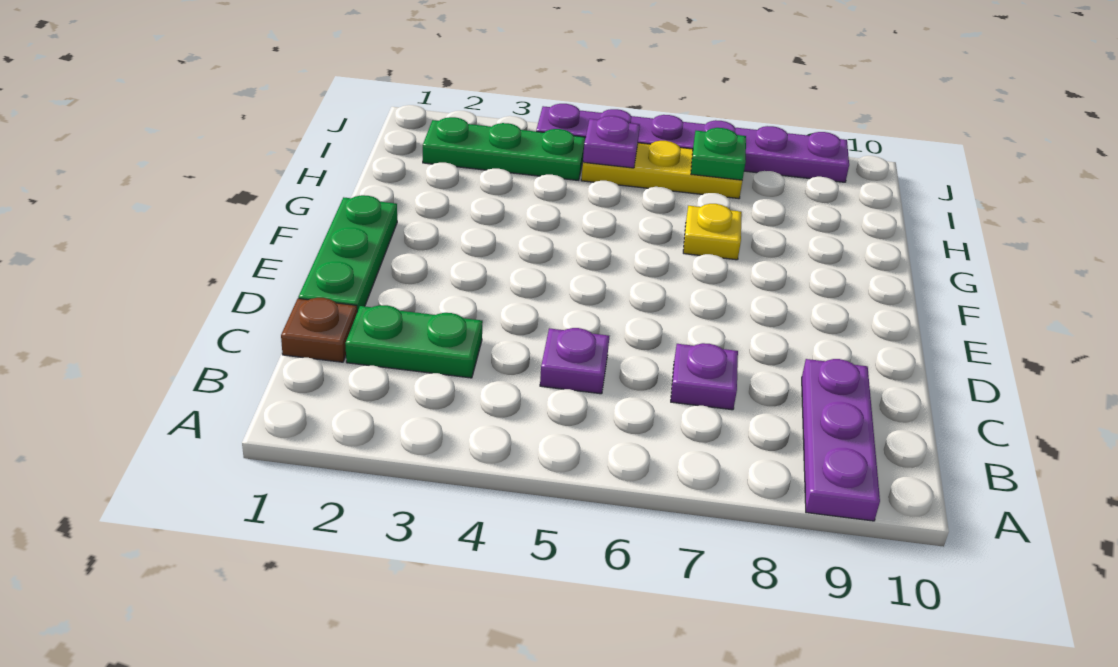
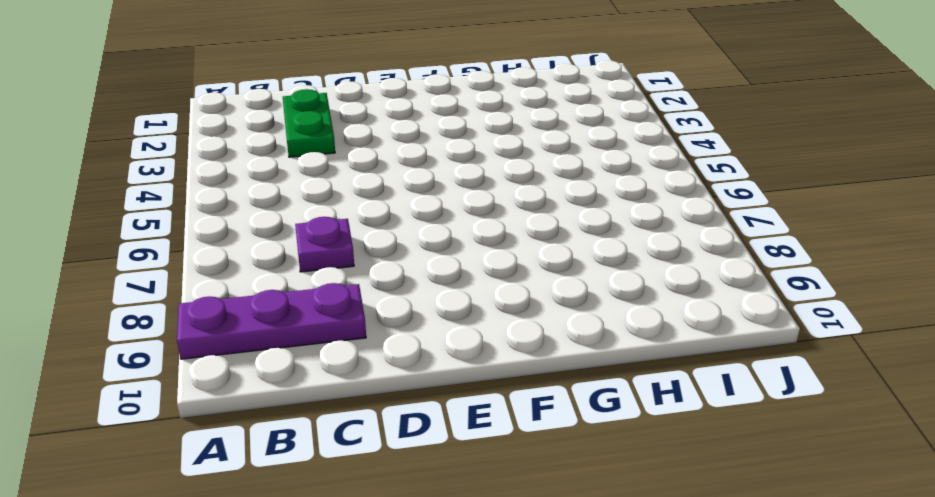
none -> brown 1x1 plate [281,298,357,362]
none -> purple 1x1 plate [540,328,609,394]
none -> green 1x3 plate [298,195,397,312]

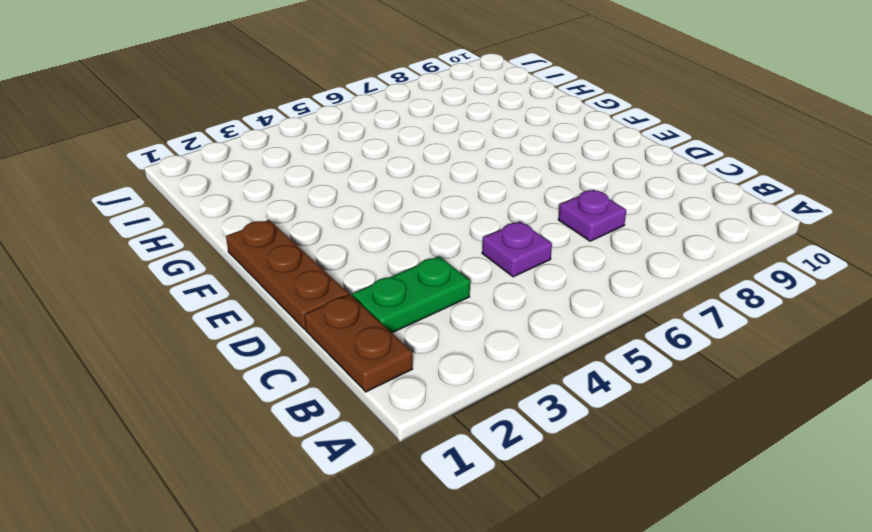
brown 1x2 plate [304,295,413,392] -> brown 1x1 plate [281,298,357,362]
brown 1x3 plate [226,220,349,329] -> green 1x3 plate [298,195,397,312]
none -> purple 1x3 plate [802,359,880,521]
none -> yellow 1x1 plate [683,204,742,260]
none -> green 1x3 plate [423,117,585,180]

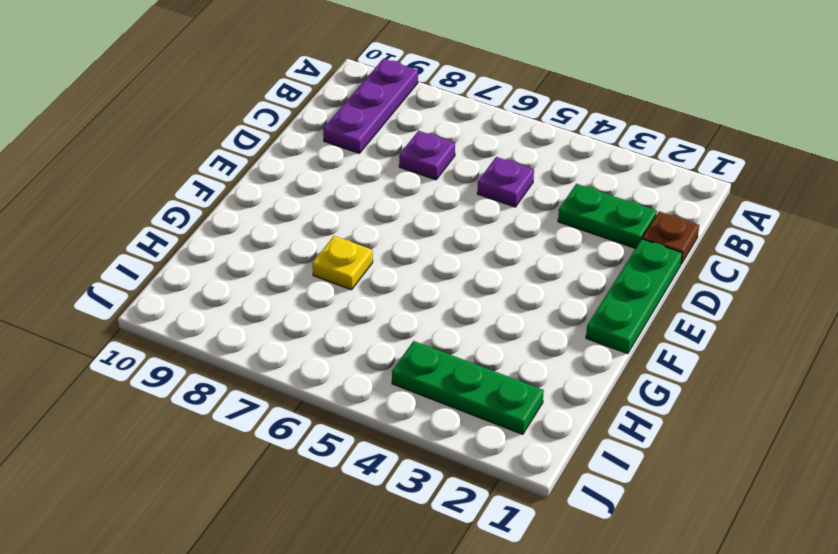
none -> yellow 1x3 plate [581,141,742,199]
none -> purple 1x6 plate [536,104,849,182]
none -> purple 1x1 plate [583,116,640,168]

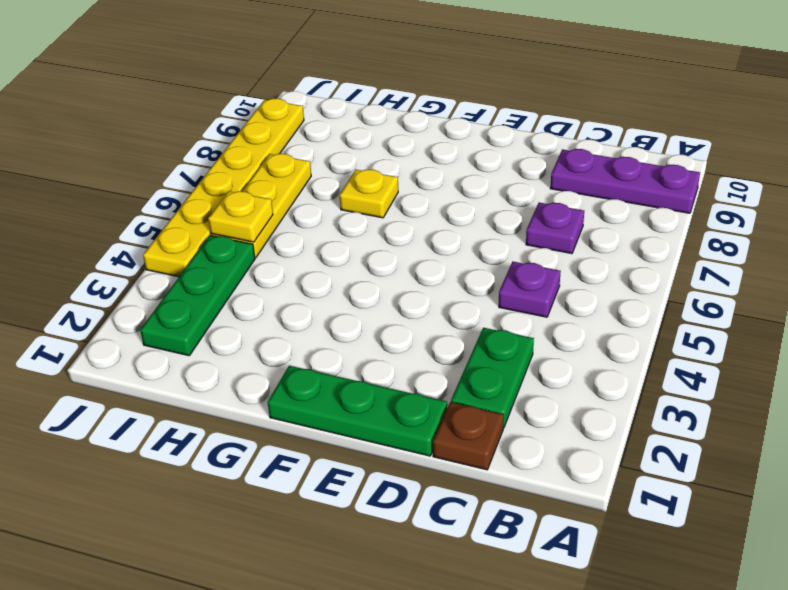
yellow 1x1 plate [208,191,273,242] -> purple 1x1 plate [583,116,640,168]
yellow 1x6 plate [143,99,304,277] -> purple 1x6 plate [536,104,849,182]
none -> green 1x1 plate [691,128,746,180]

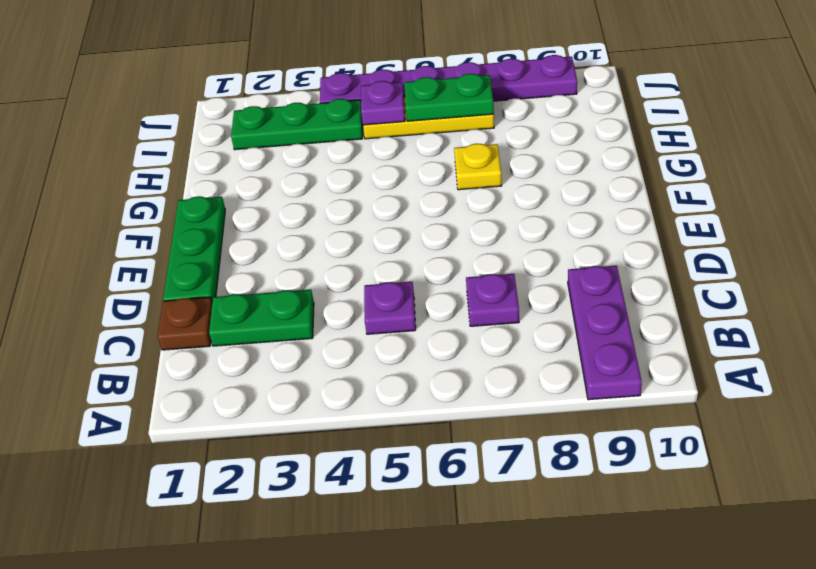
green 1x2 plate [405,74,494,121] -> green 1x1 plate [691,128,746,180]

